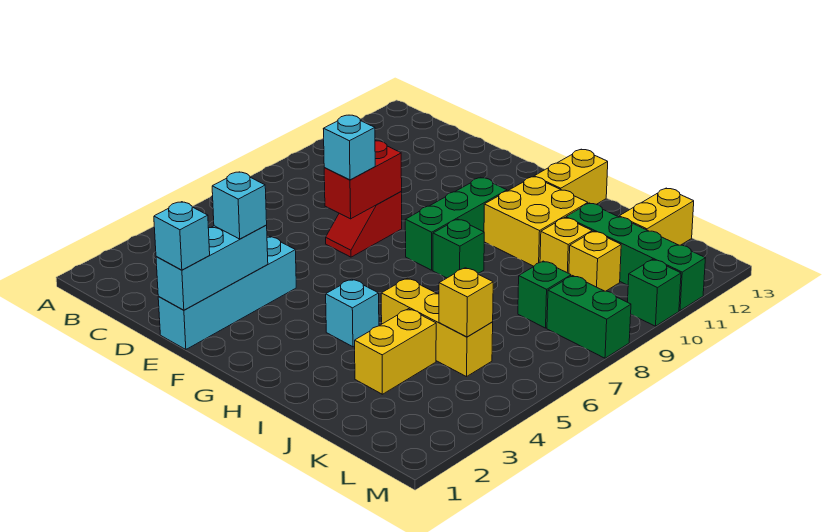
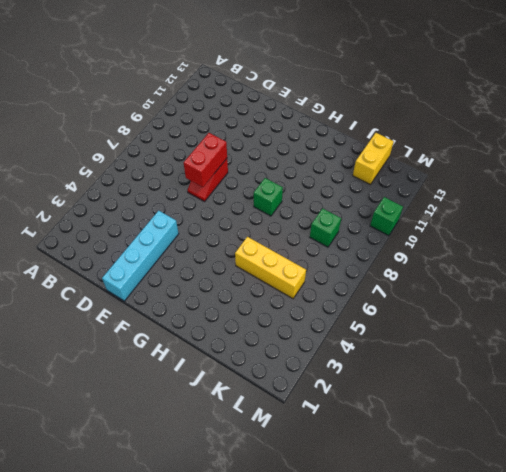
none -> green 1x3 brick [405,177,507,270]
none -> cyan 1x1 brick [326,279,379,347]
none -> yellow 2x2 brick [484,177,588,266]

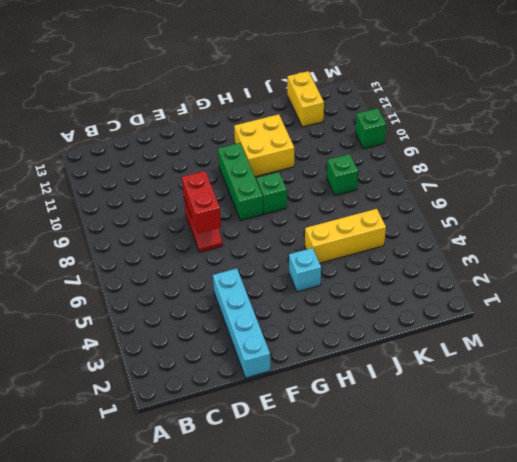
none -> yellow 1x2 brick [534,149,608,204]
none -> yellow 1x2 brick [355,309,436,394]
none -> yellow 1x1 brick [540,218,592,273]

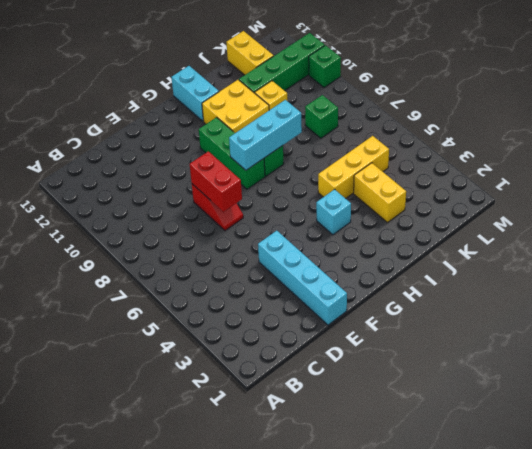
cyan 1x3 brick [229,100,302,170] -> cyan 1x3 brick turned to [156,225,268,310]
cyan 1x2 brick [171,66,219,121] -> yellow 1x2 brick [534,149,608,204]
none -> yellow 1x1 brick [569,231,621,291]
none -> green 1x2 brick [547,276,631,358]
none -> yellow 1x1 brick [439,268,493,337]

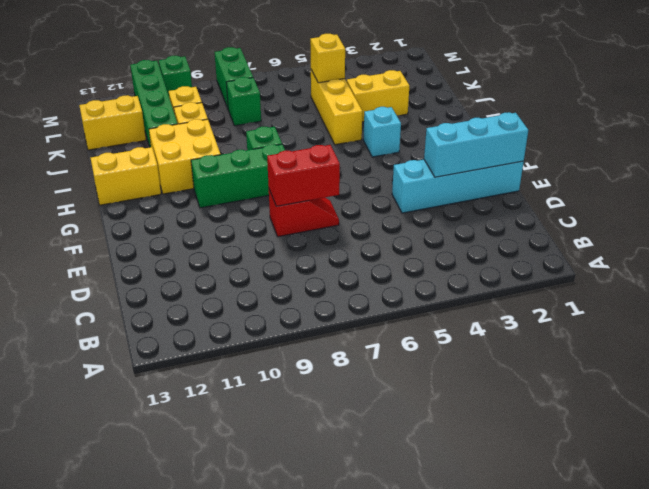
none -> cyan 1x1 brick [154,202,210,270]
none -> cyan 1x1 brick [212,172,267,239]
none -> cyan 1x1 brick [323,115,375,180]

